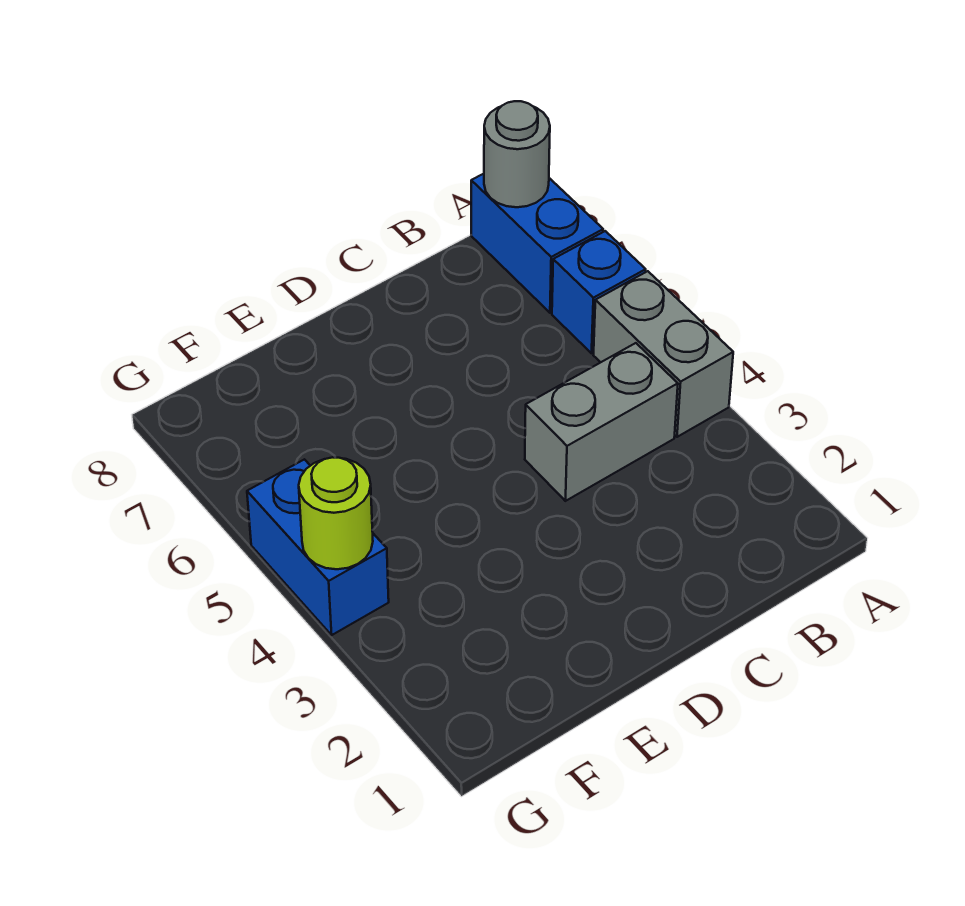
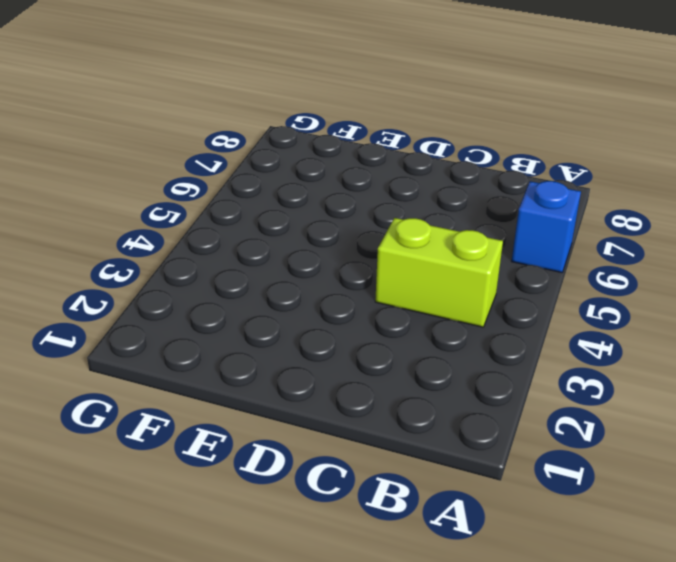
lime 1x2 brick [375,218,503,327] -> grey 1x2 brick [525,343,678,501]
none -> grey 1x2 brick [594,271,733,437]
none -> blue 1x2 brick [471,174,603,313]

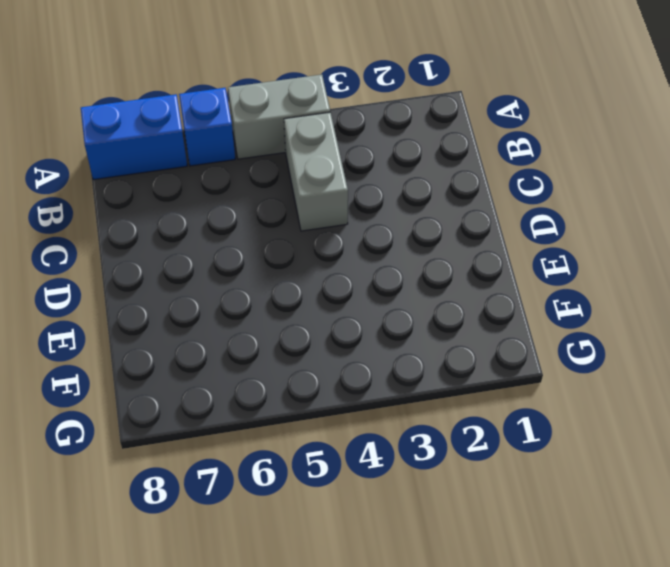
none -> blue 1x2 brick [247,459,389,635]
none -> grey 1x1 round brick [484,101,550,207]

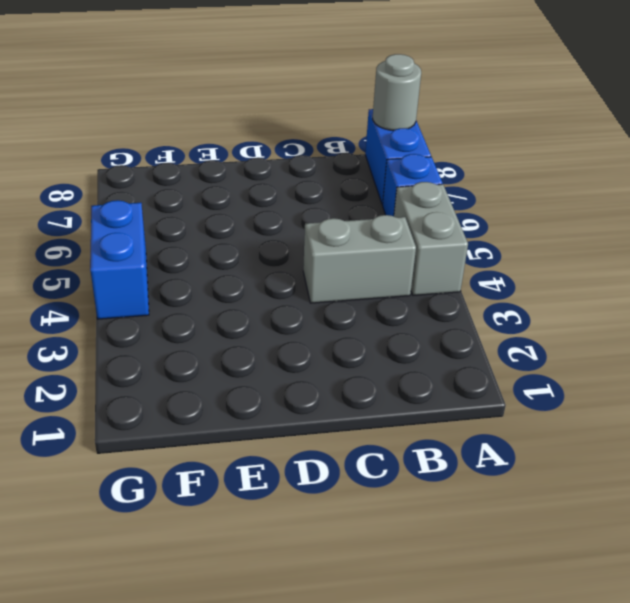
none -> lime 1x1 round brick [299,457,373,569]

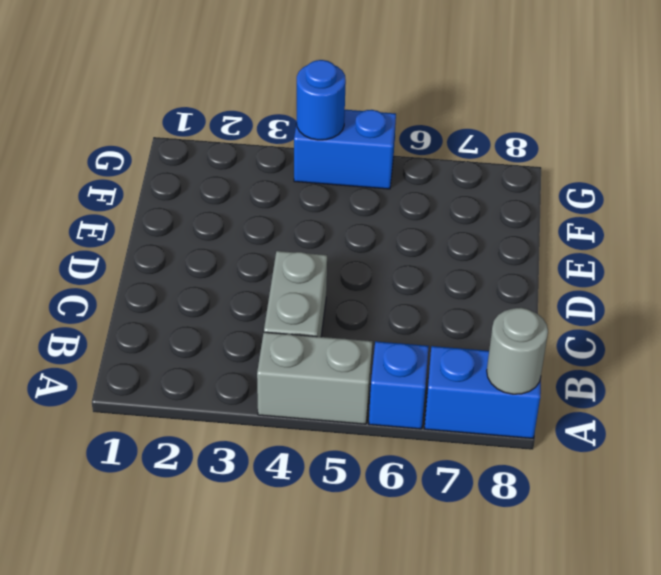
blue 1x1 round brick [297,60,346,140] -> lime 1x1 round brick [299,457,373,569]

